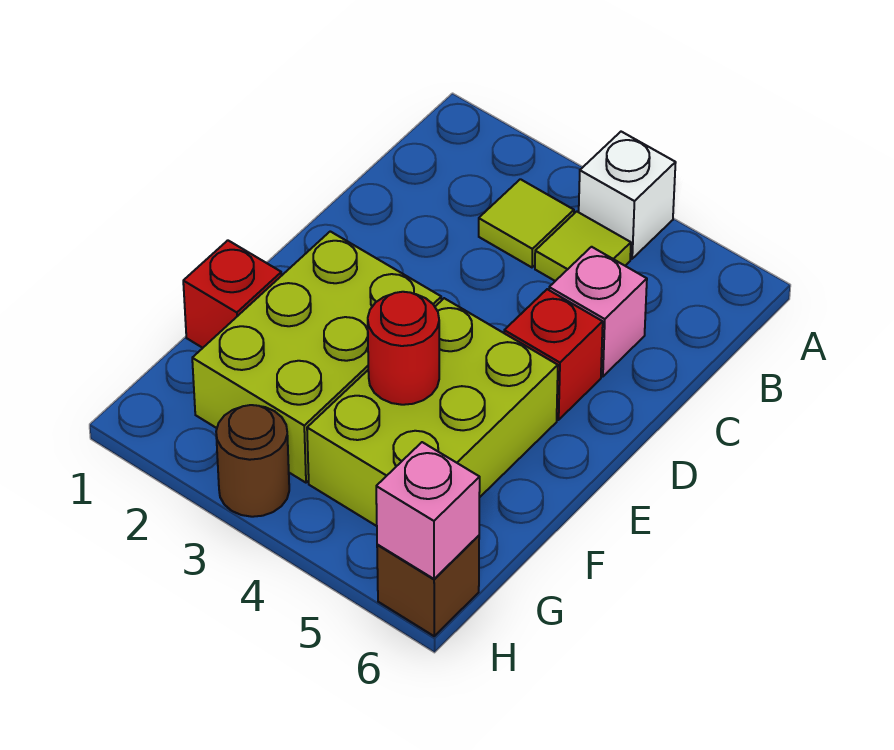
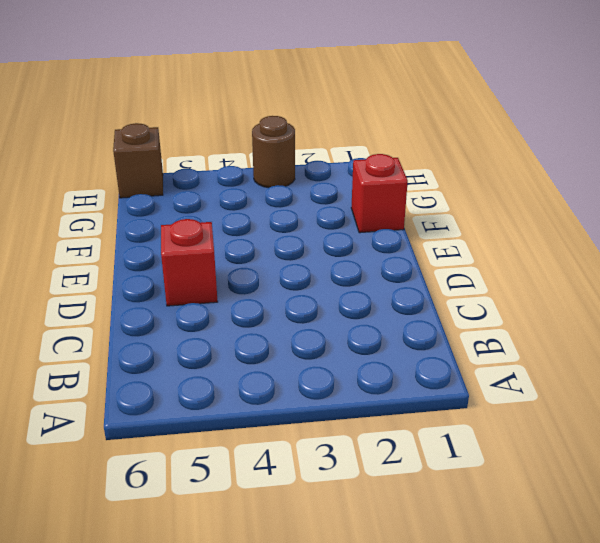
none -> white 1x1 brick [579,132,676,259]
none -> lime 1x1 tile [479,179,574,267]
none -> lime 1x1 tile [535,211,631,281]

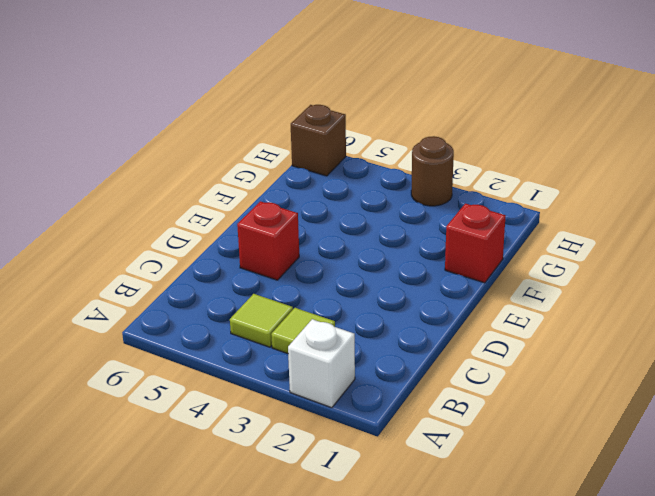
white 1x1 brick [288,319,355,408] -> white 1x1 brick moved to [579,132,676,259]
none -> pink 1x1 brick [549,247,647,377]
none -> lime 2x3 brick [192,231,441,483]
none -> lime 2x3 brick [307,298,558,526]

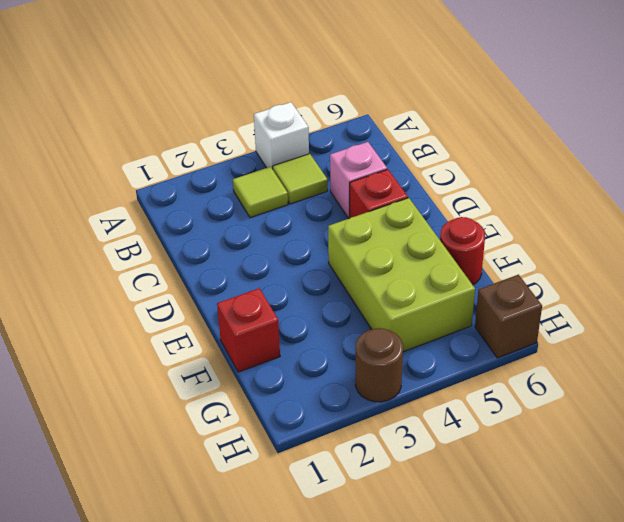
red 1x1 round brick [440,217,485,285] -> red 1x1 round brick moved to [368,292,439,405]
none -> lime 2x3 brick [192,231,441,483]
none -> pink 1x1 brick [376,442,480,579]

